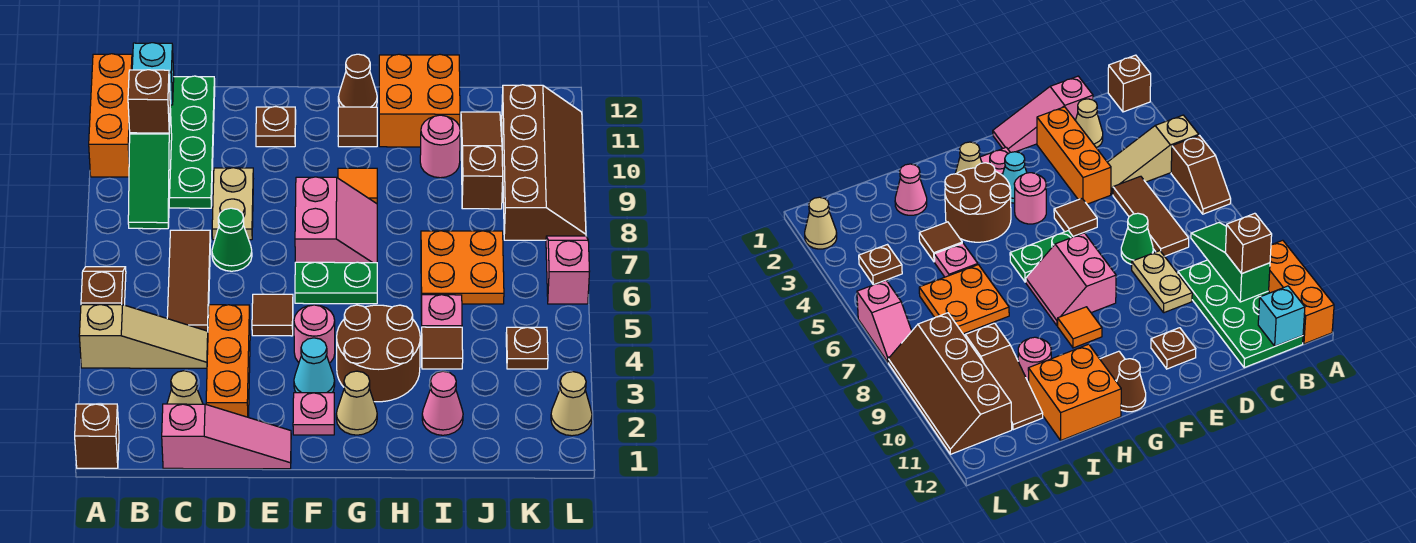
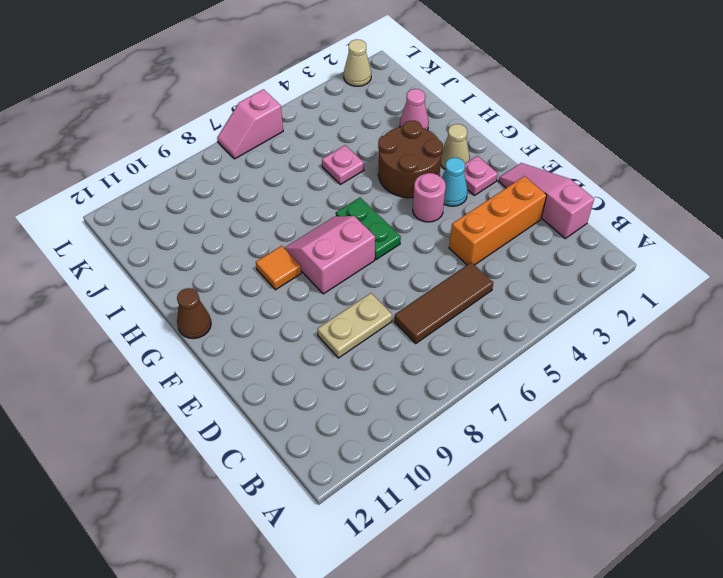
none -> brown 1x1 brick [75,404,119,468]
none -> tan 1x3 slope [79,305,208,368]
none -> brown 1x2 slope [81,267,126,305]
none -> orange 1x3 brick [89,54,132,177]

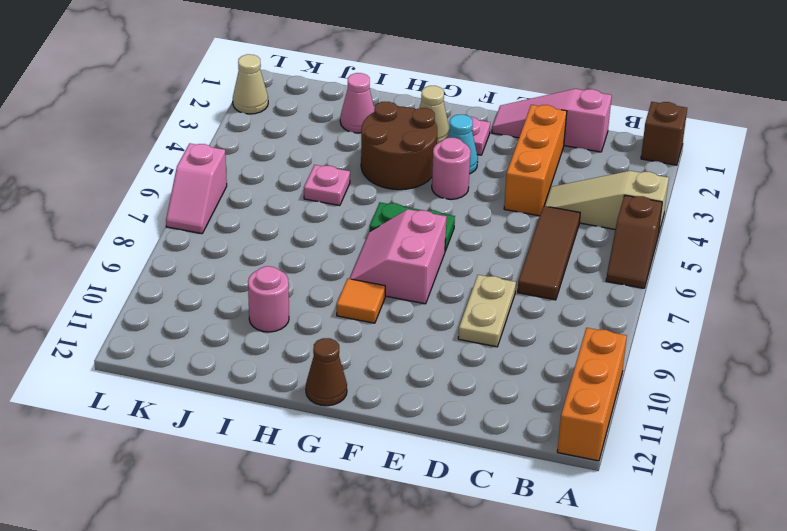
none -> green 2x4 plate [169,76,215,208]
none -> tan 1x1 cone [167,371,203,404]
none -> green 1x1 cone [212,208,252,271]
none -> brown 1x1 tile [252,294,293,336]

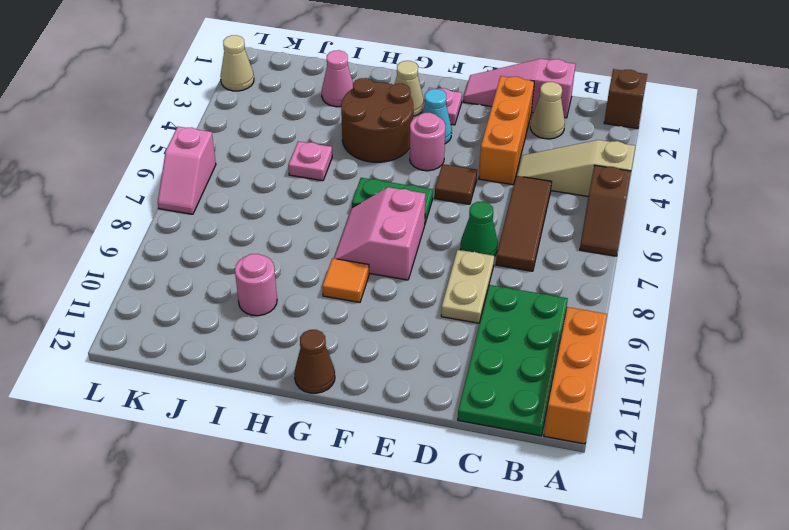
none -> brown 1x1 plate [256,107,296,147]
none -> brown 1x1 tile [338,107,377,147]
none -> orange 2x2 brick [379,54,460,147]
none -> brown 1x1 tile [422,327,463,369]

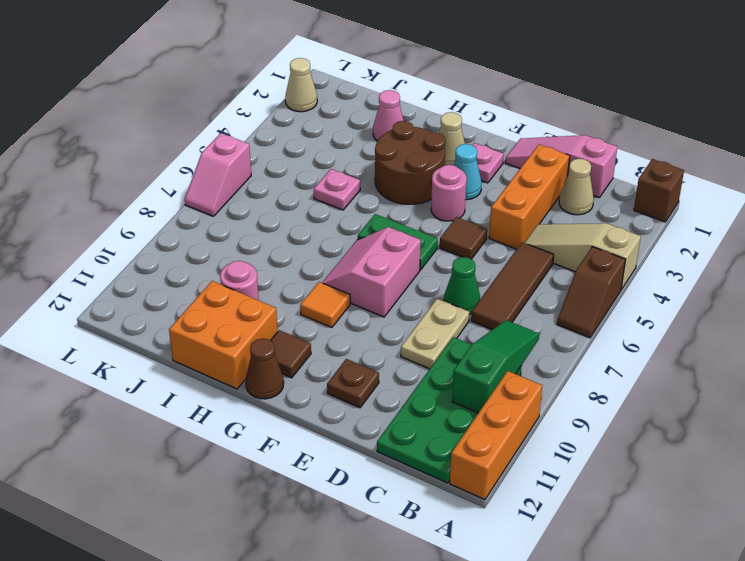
none -> brown 1x1 tile [422,327,463,369]
none -> orange 2x2 plate [421,231,504,304]
none -> brown 1x3 slope [461,112,503,209]
none -> brown 1x1 plate [506,327,548,369]

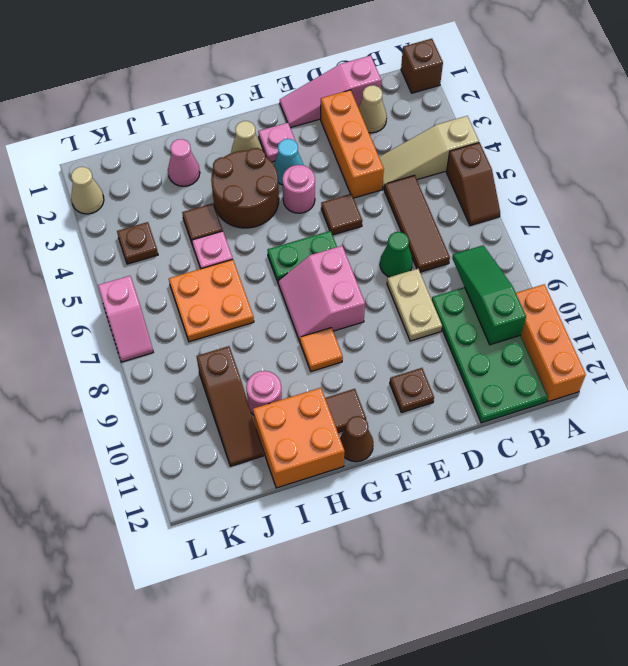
none -> brown 2x4 slope [502,85,586,240]
none -> cyan 1x1 brick [132,43,174,105]
none -> brown 1x1 brick [128,70,170,133]

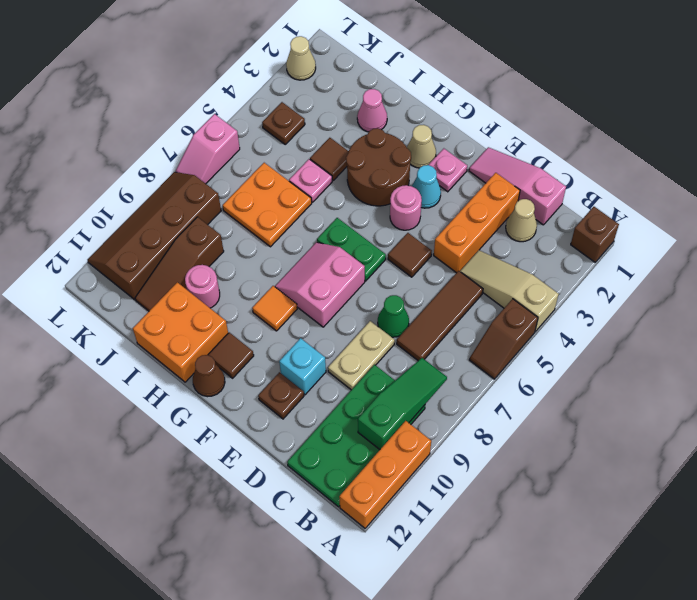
cyan 1x1 brick [279,338,326,395] -> cyan 1x1 brick moved to [132,43,174,105]
none -> brown 1x1 brick [128,70,170,133]

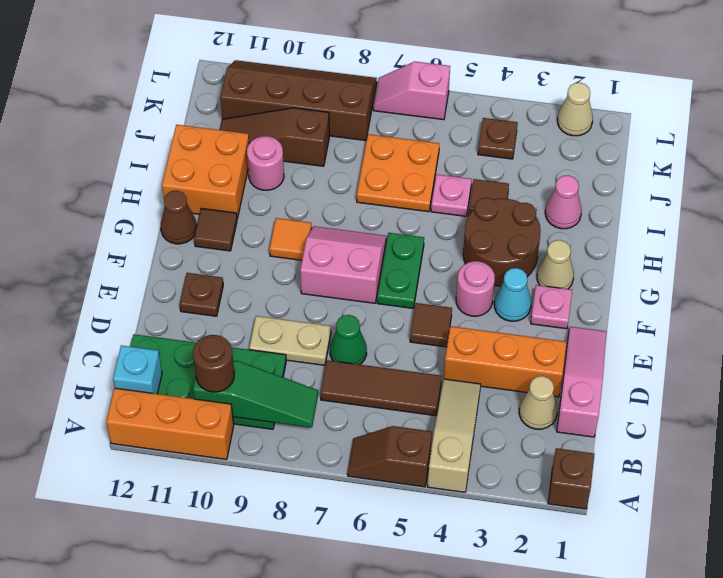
brown 1x1 round brick [193,335,234,392] -> brown 1x1 brick [128,70,170,133]

